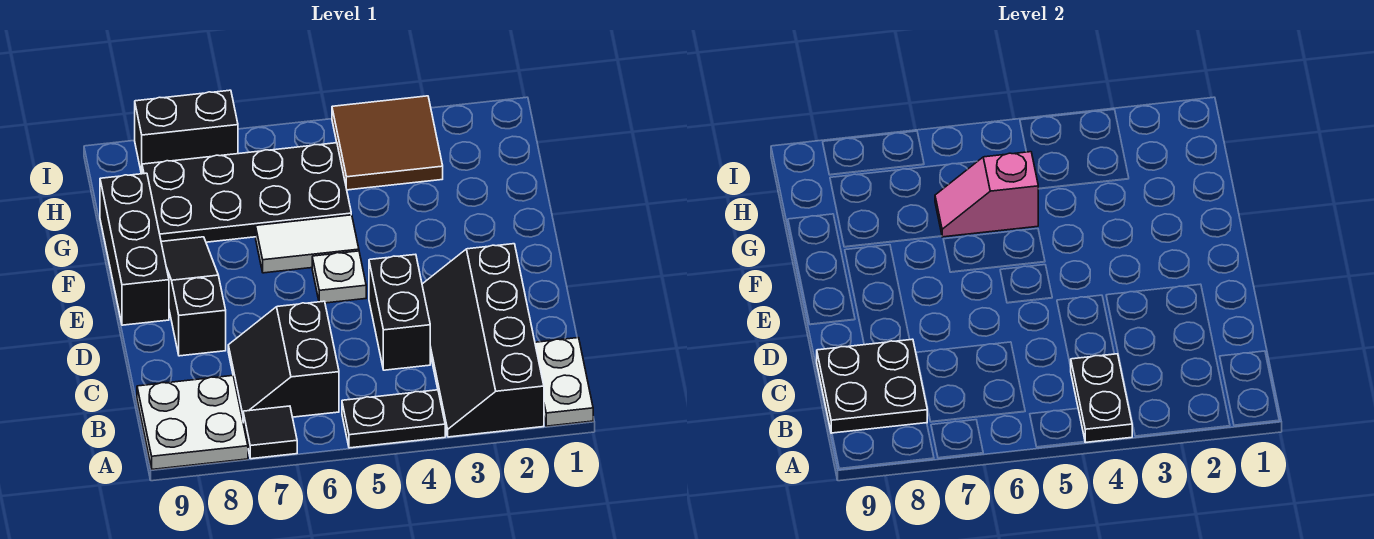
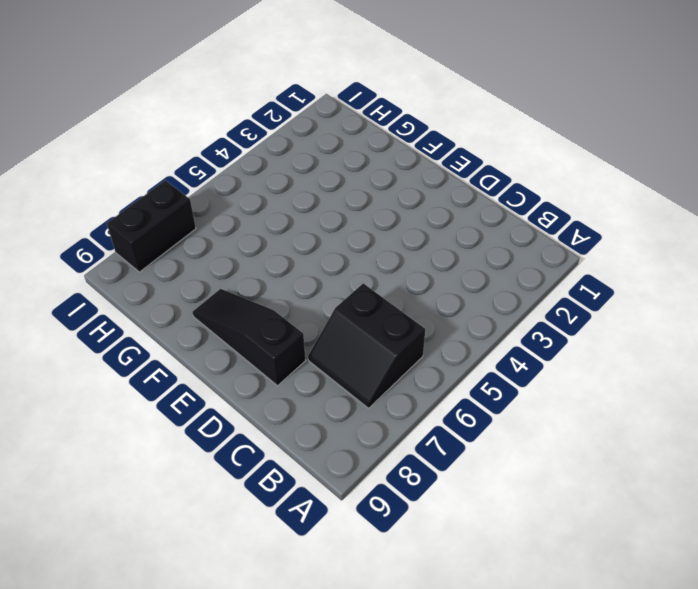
none -> white 1x2 plate [535,338,593,426]
none -> black 2x4 slope [422,244,544,437]
none -> black 1x2 plate [342,390,445,448]

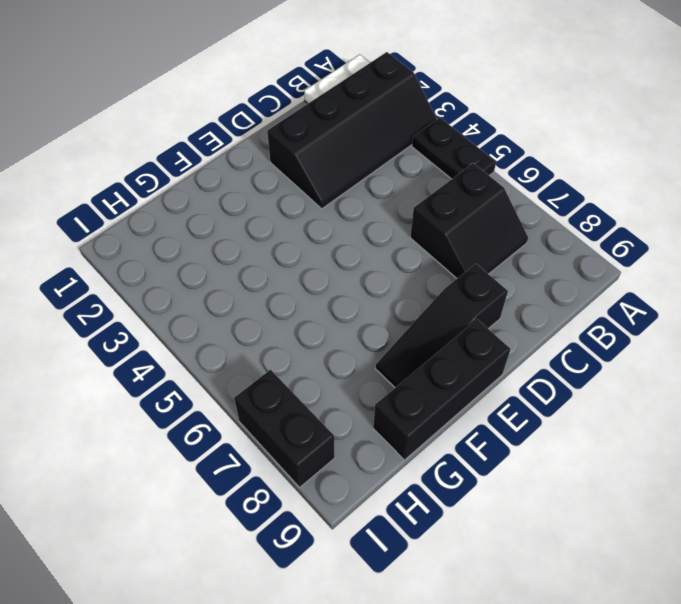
none -> black 1x1 tile [243,406,297,459]
none -> white 2x2 plate [137,376,248,469]
none -> black 1x2 brick [369,254,430,370]

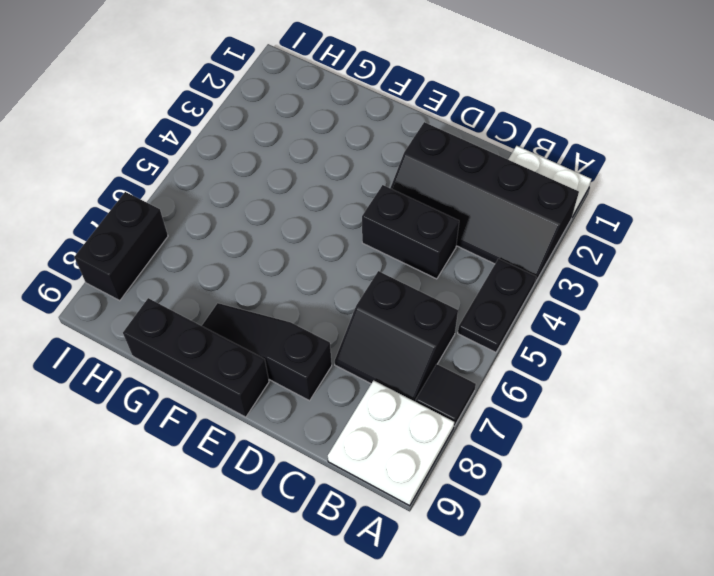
none -> white 1x1 plate [312,251,366,303]
none -> white 1x2 tile [256,215,359,273]
none -> black 2x4 plate [142,143,351,242]

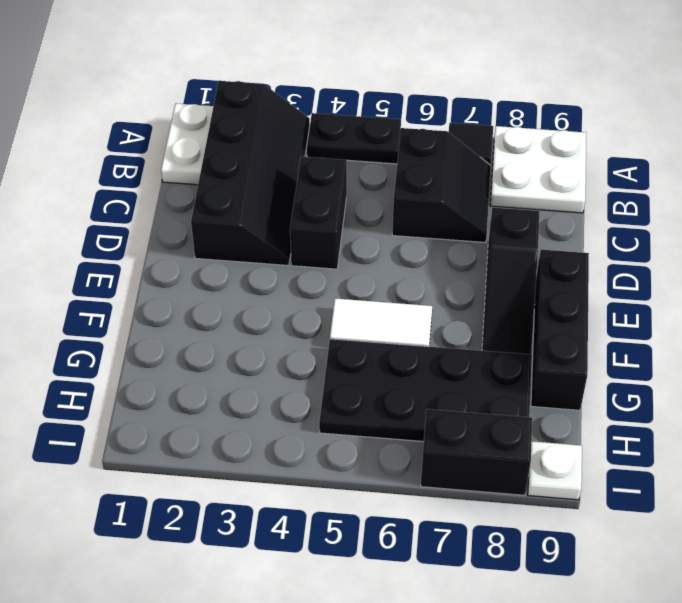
white 1x1 plate [528,441,582,500] -> white 1x1 plate moved to [312,251,366,303]
none -> brown 2x2 tile [332,96,443,190]
none -> black 1x2 plate [1071,354,1132,442]
none -> black 2x2 plate [817,339,927,433]

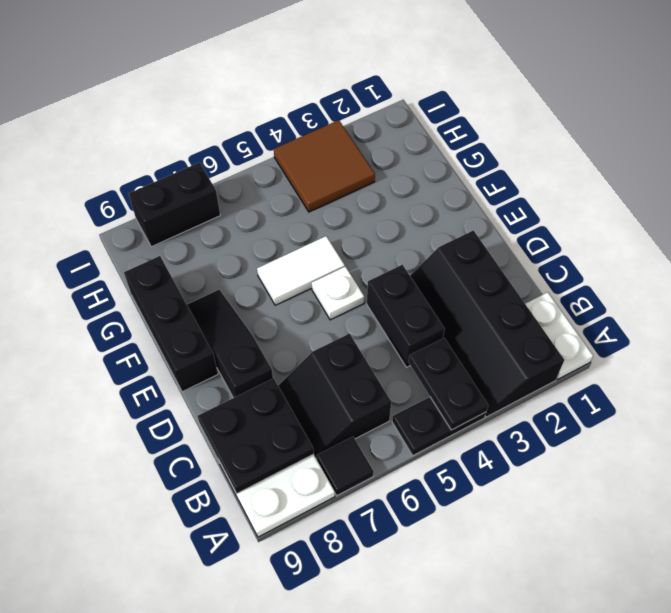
none -> black 2x4 plate [142,143,351,242]
none -> pink 1x2 slope [935,152,1038,237]

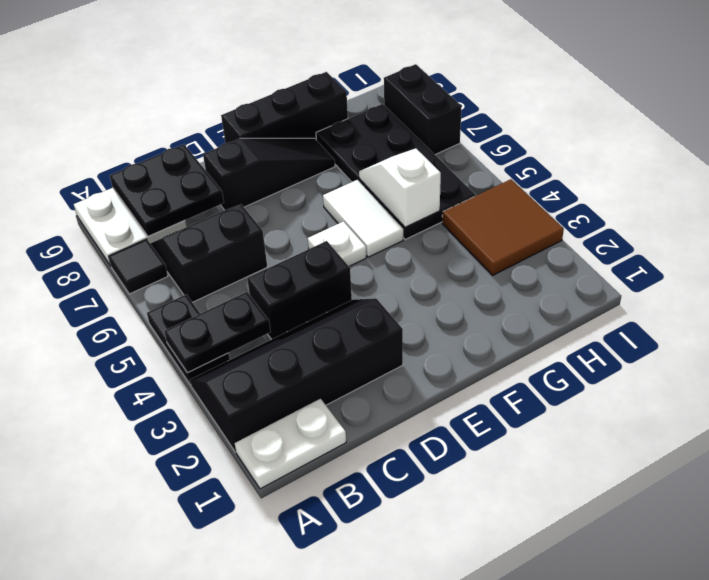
white 1x2 slope [359,148,441,227] -> pink 1x2 slope [935,152,1038,237]

